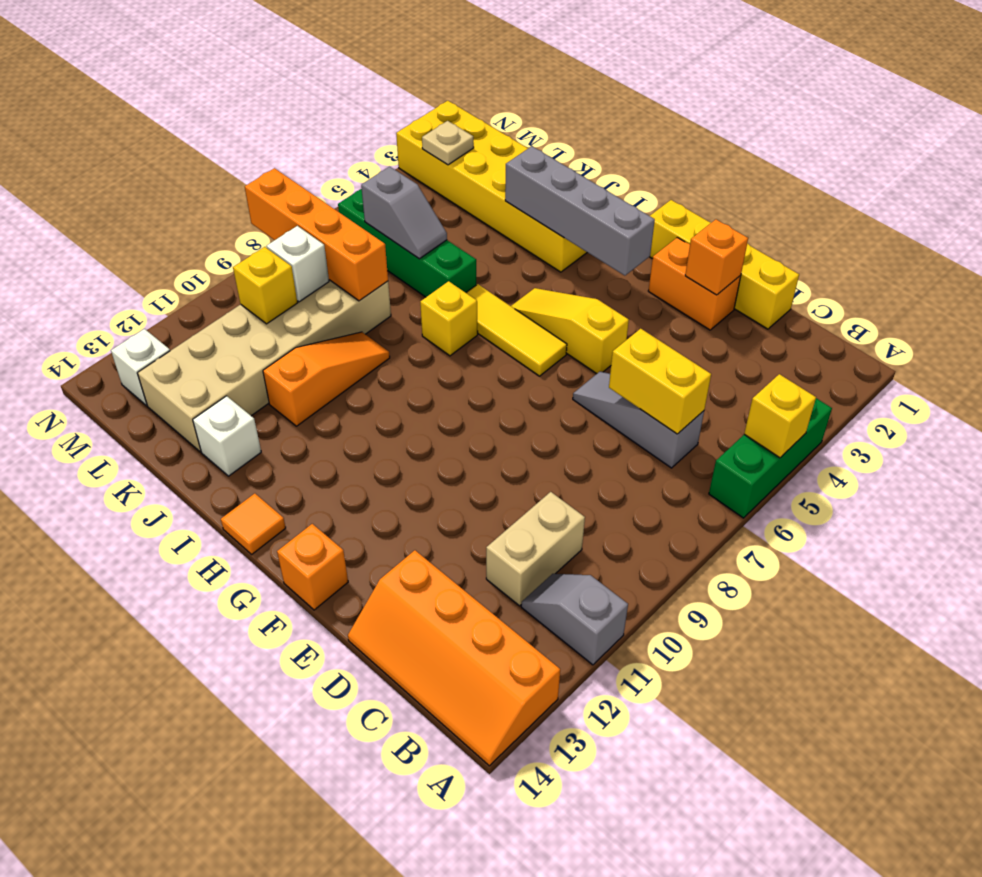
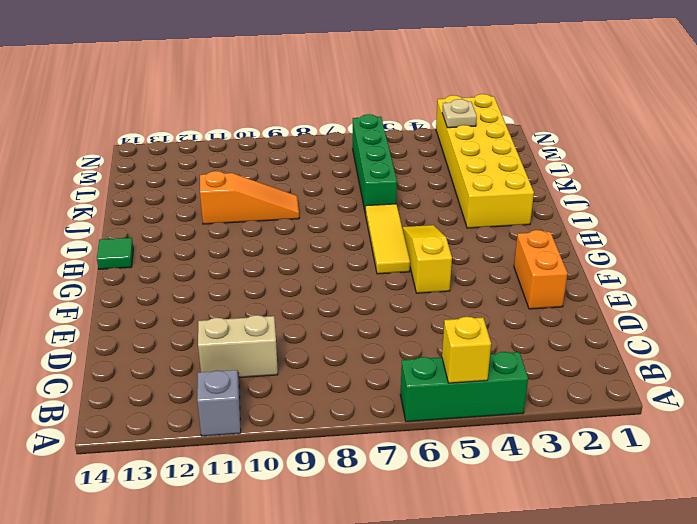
green 1x1 tile [97,238,133,269] -> orange 1x1 tile [221,493,286,554]
none -> orange 2x4 slope [348,550,560,766]
none -> grey 1x3 slope [573,371,704,468]
none -> yellow 1x4 brick [650,200,799,329]

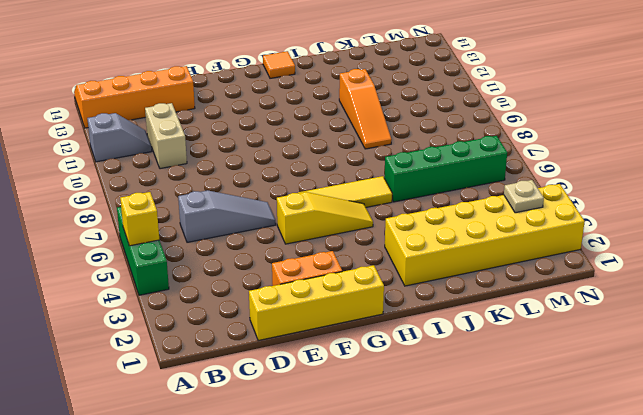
none -> orange 1x1 brick [277,524,348,610]
none -> yellow 1x1 brick [420,281,478,356]
none -> white 1x1 brick [193,396,261,476]

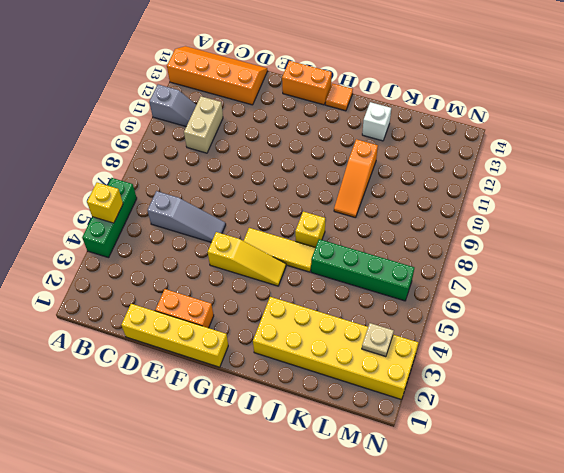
orange 1x2 brick [282,61,332,105] -> orange 1x1 brick [277,524,348,610]
none -> tan 2x6 brick [137,280,391,452]
none -> white 1x1 brick [111,329,170,406]
none -> yellow 1x2 brick [609,329,711,434]

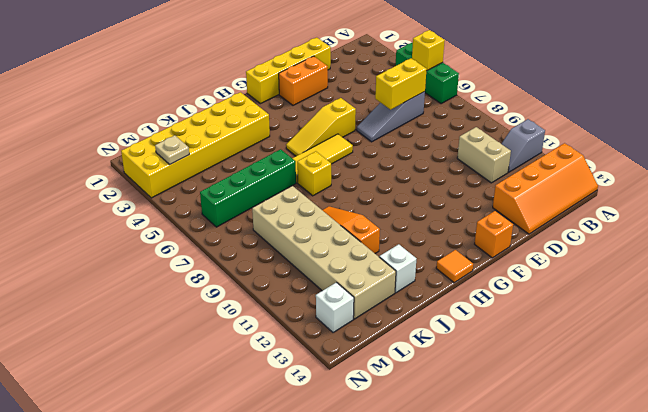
none -> orange 1x1 brick [685,219,748,295]
none -> grey 1x4 brick [505,146,655,276]
none -> grey 1x2 slope [361,167,447,259]

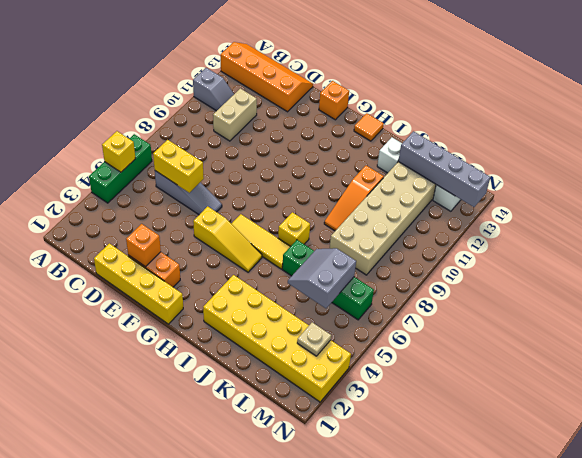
grey 2x2 slope [288,248,356,308] -> grey 1x2 slope [361,167,447,259]
grey 1x4 brick [398,131,490,207] -> grey 1x4 brick moved to [505,146,655,276]
none -> orange 1x4 brick [245,168,388,301]
none -> white 1x1 brick [266,226,329,302]
none -> yellow 1x1 brick [233,247,297,324]

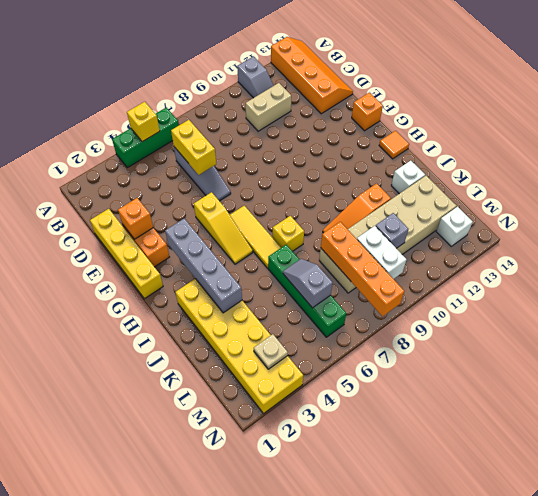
white 1x2 brick [357,226,406,279] -> white 1x1 brick [266,226,329,302]
grey 1x1 brick [376,213,408,248] -> yellow 1x1 brick [233,247,297,324]

